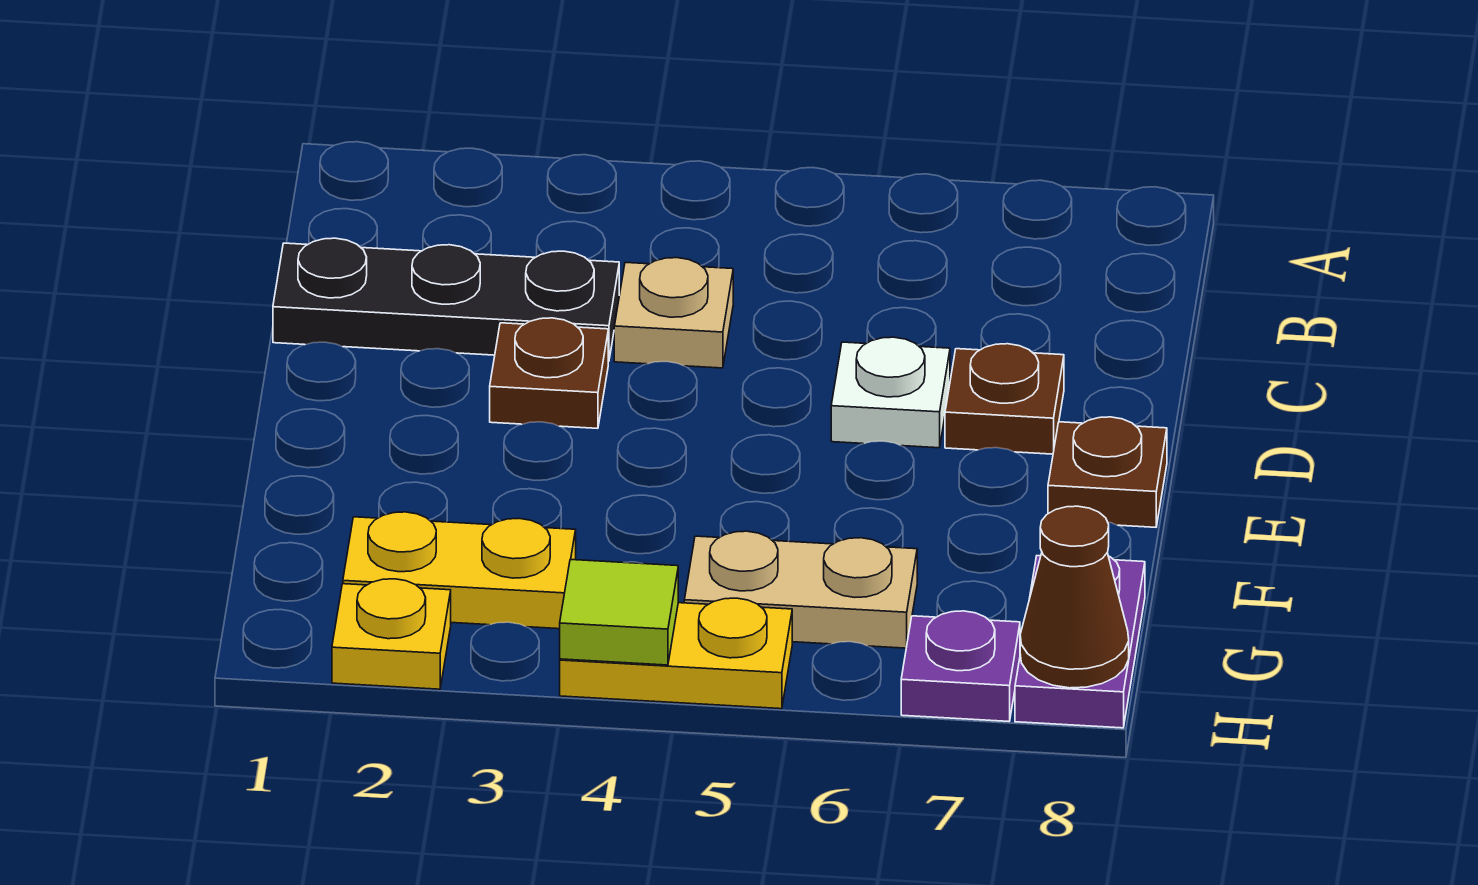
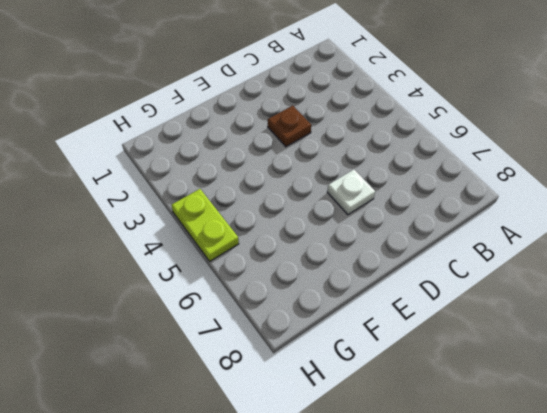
lime 1x2 plate [171,189,239,261] -> yellow 1x2 plate [560,598,792,709]
none -> black 1x3 plate [273,238,619,362]
none -> tan 1x1 plate [614,258,733,368]
none -> brown 1x1 plate [945,344,1064,454]

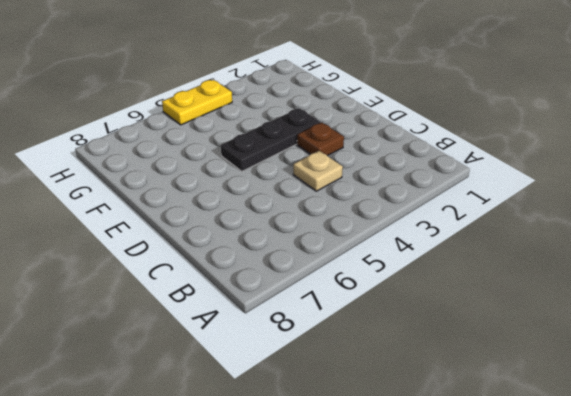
black 1x3 plate [221,108,321,171] -> black 1x3 plate moved to [273,238,619,362]
none -> white 1x1 plate [831,337,950,448]
none -> brown 1x1 plate [945,344,1064,454]
none -> brown 1x1 plate [1048,417,1167,527]

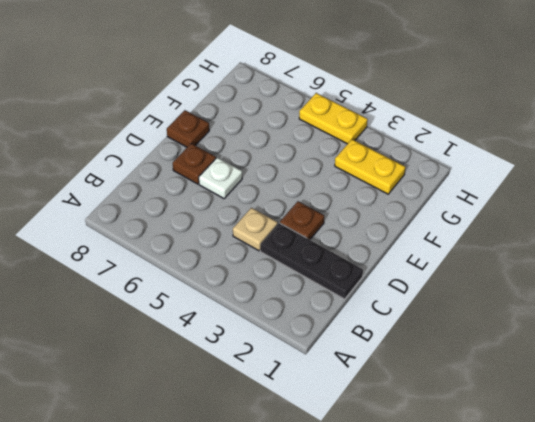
none -> tan 1x2 plate [684,531,917,648]
none -> purple 1x2 plate [1015,556,1145,728]
none -> yellow 1x1 plate [332,579,451,689]

